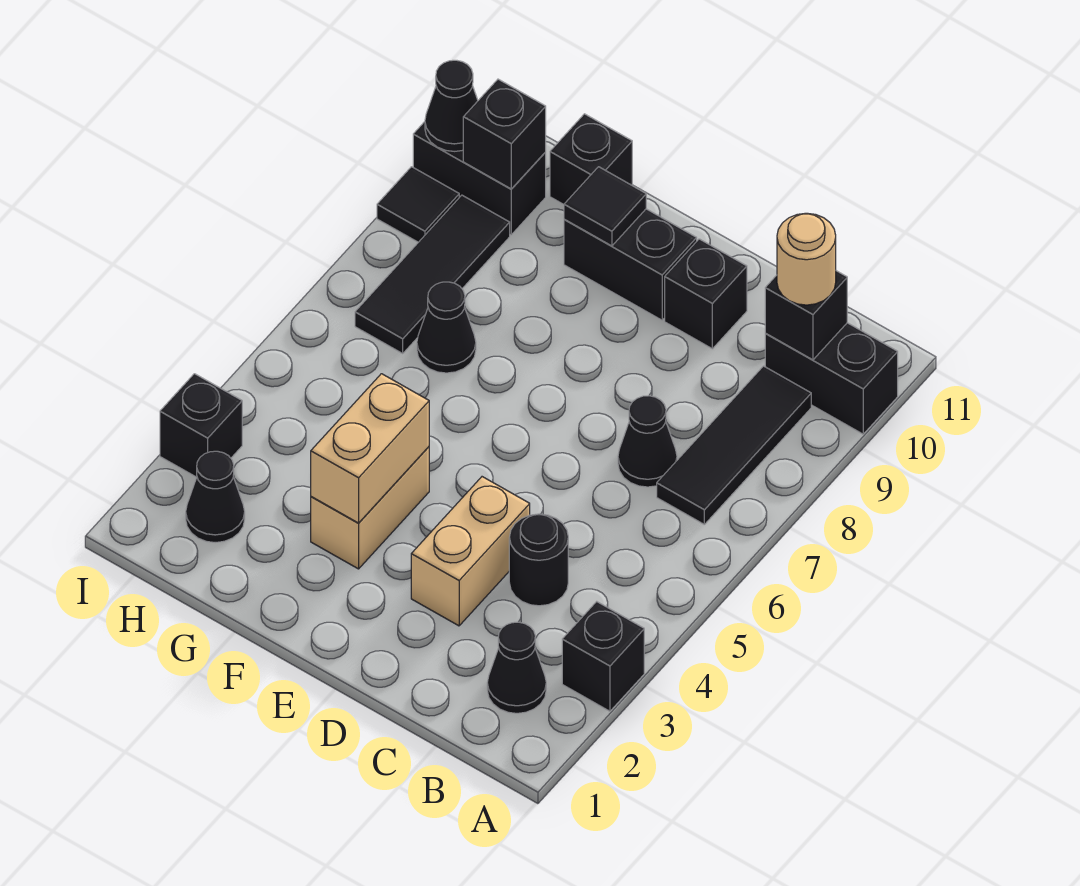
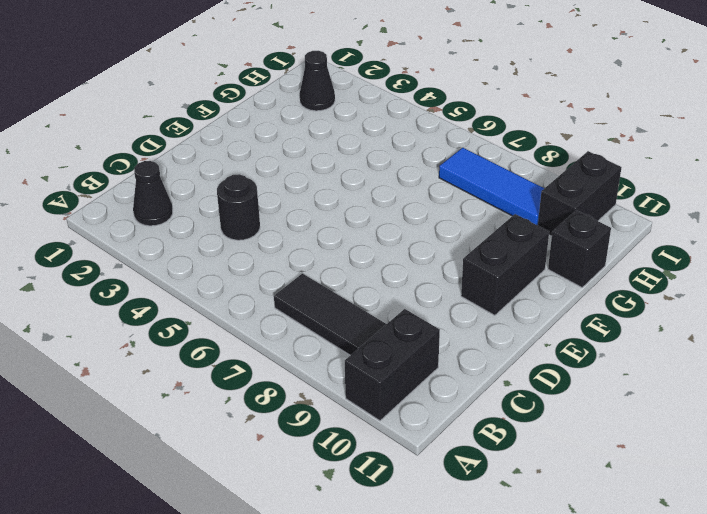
blue 1x3 tile [439,148,544,225] -> black 1x3 tile [355,195,510,353]
none -> black 1x1 brick [562,602,644,711]
none -> black 1x1 cone [618,396,677,487]
none -> tan 1x2 brick [411,477,530,626]

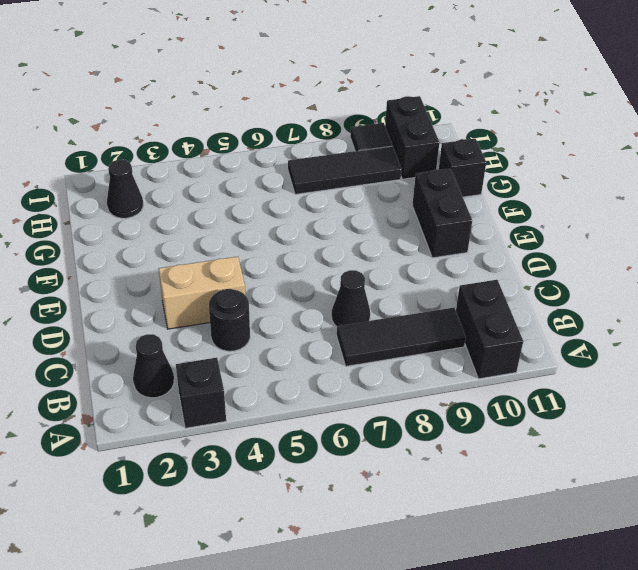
none -> black 1x1 brick [665,239,747,349]
none -> tan 1x2 brick [311,447,429,569]
none -> black 1x1 cone [417,282,476,373]

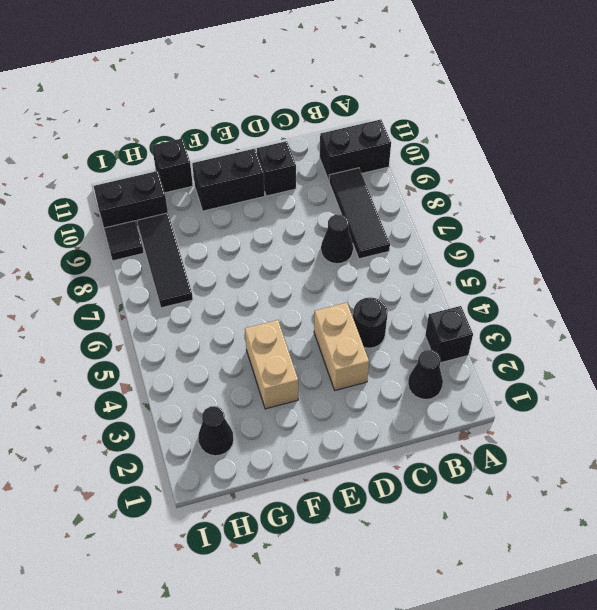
none -> black 1x1 cone [417,282,476,373]
none -> black 1x1 brick [160,374,242,477]
none -> black 1x1 brick [765,271,847,360]

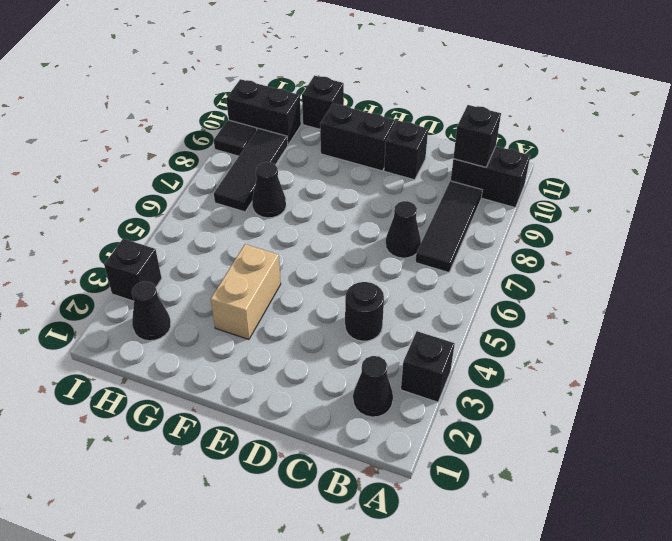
none -> tan 1x2 brick [411,477,530,626]
none -> tan 1x2 brick [311,374,429,523]
none -> black 1x1 tile [564,167,646,246]

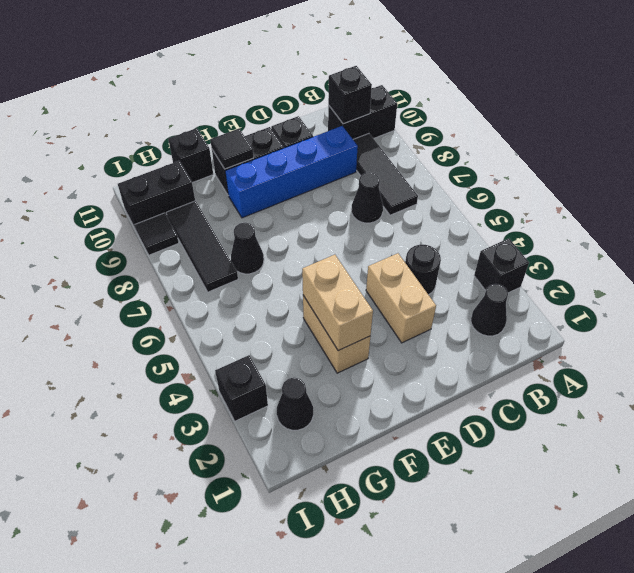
blue 1x4 brick [225,126,358,218] -> none
none -> black 1x1 brick [463,79,546,189]
none -> black 1x1 cone [425,60,478,151]
none -> tan 1x1 round brick [777,213,836,305]

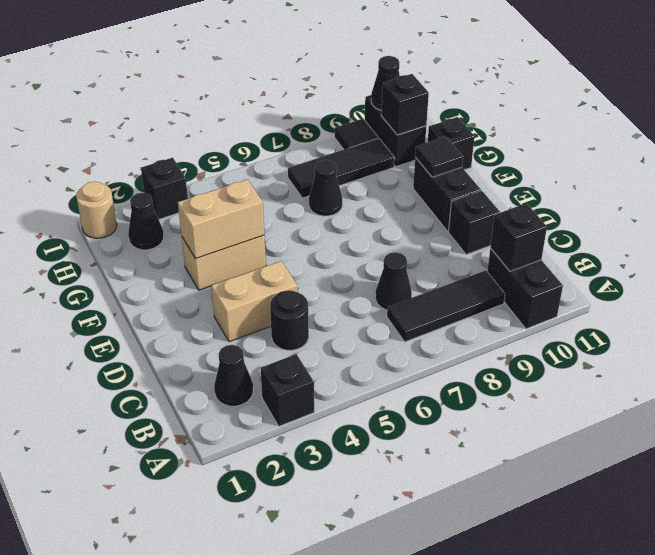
tan 1x1 round brick [76,182,117,238] -> tan 1x1 round brick moved to [777,213,836,305]

